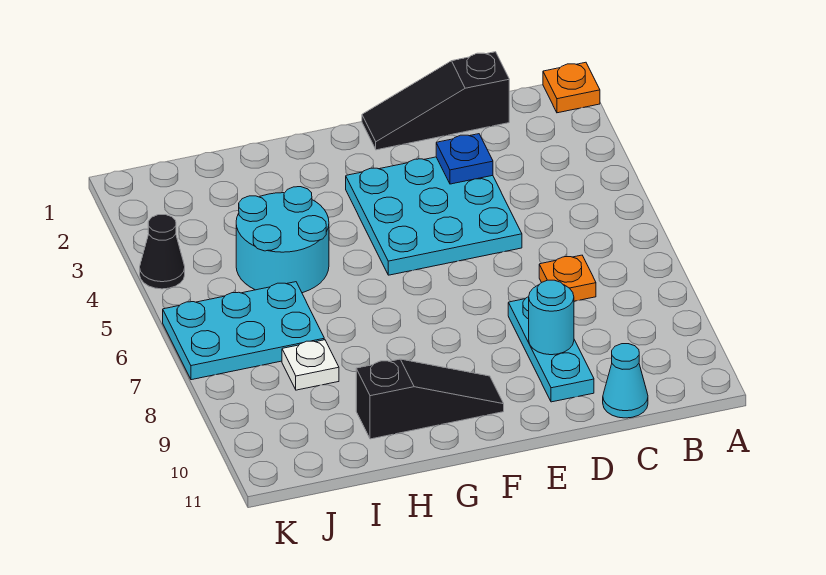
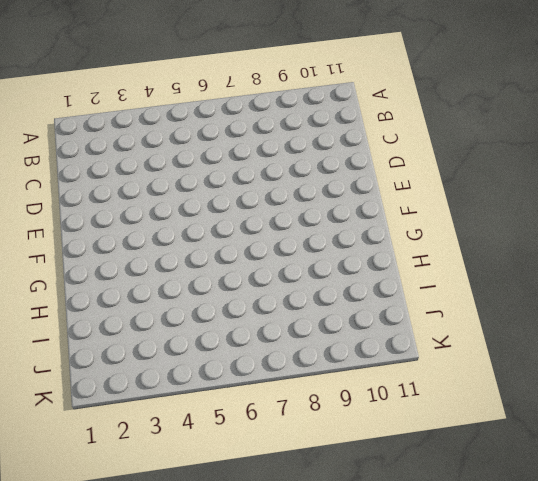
none -> orange 1x1 plate [543,62,600,113]
none -> black 1x3 slope [362,52,509,150]
none -> orange 1x1 plate [539,255,596,301]

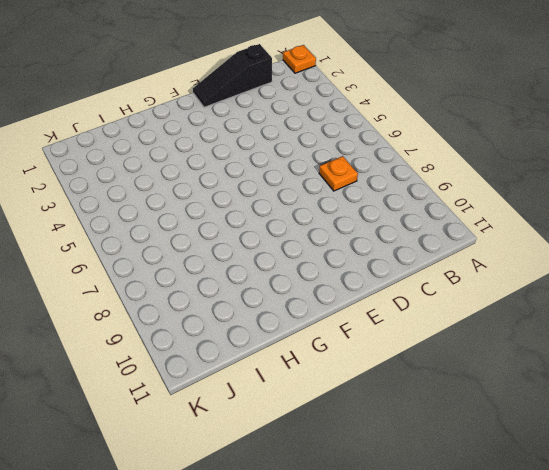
none -> cyan 1x1 cone [603,344,648,418]
none -> cyan 3x3 plate [346,157,522,275]
none -> cyan 1x3 plate [508,297,594,402]

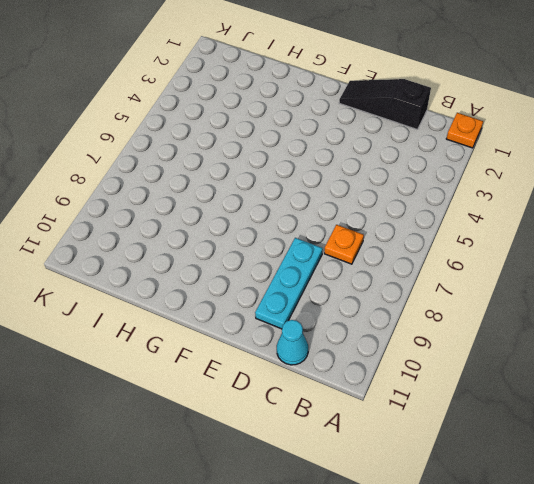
none -> cyan 3x3 plate [346,157,522,275]
none -> black 1x3 slope [356,359,504,439]
none -> cyan 2x2 round brick [236,187,329,293]

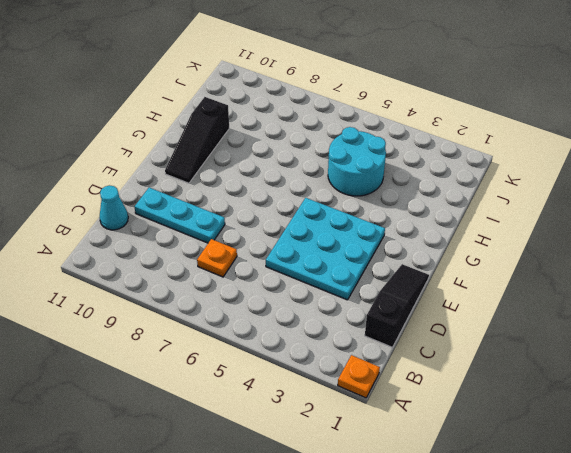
none -> cyan 2x3 plate [163,282,324,380]
none -> white 1x1 plate [282,340,339,390]
none -> black 1x1 cone [140,215,185,289]

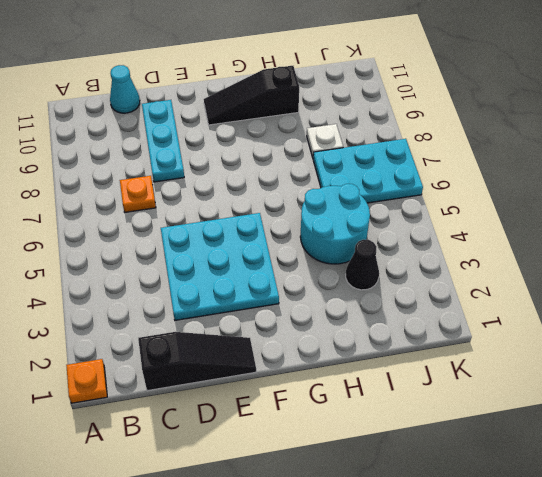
black 1x1 cone [346,239,379,290] -> black 1x1 cone moved to [140,215,185,289]
none -> blue 1x1 plate [436,134,493,184]
none -> cyan 1x1 round brick [529,280,574,355]

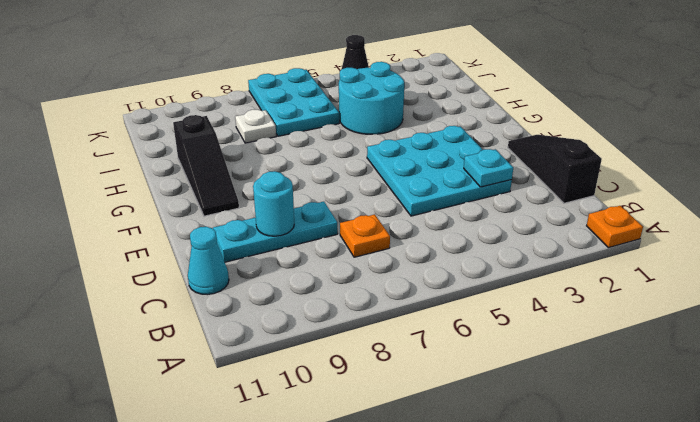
cyan 1x1 plate [464,149,513,187] -> blue 1x1 plate [436,134,493,184]

